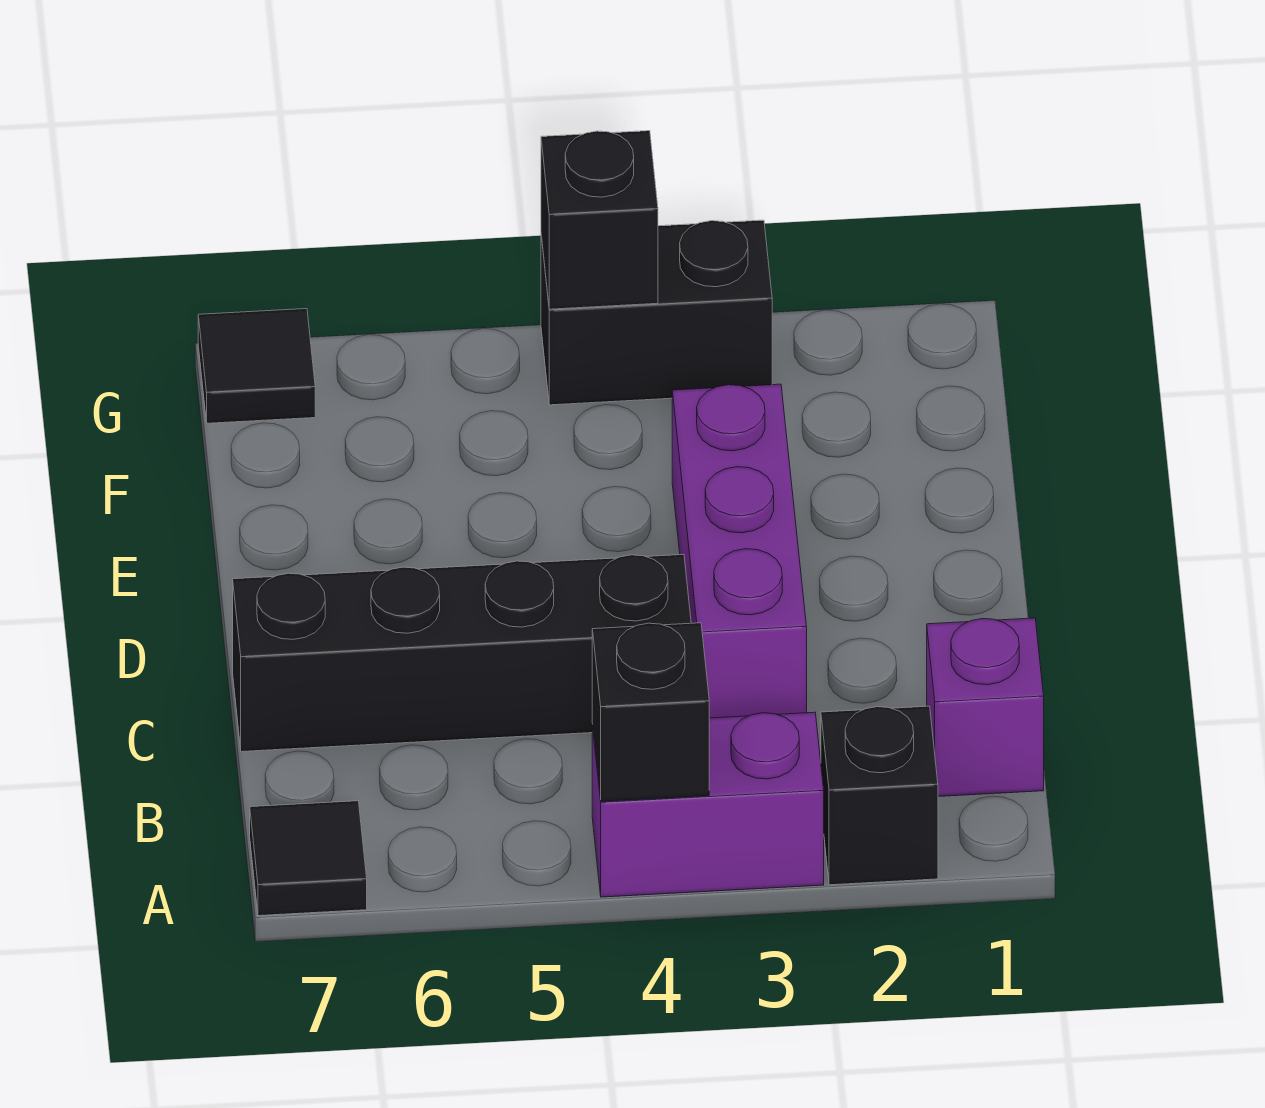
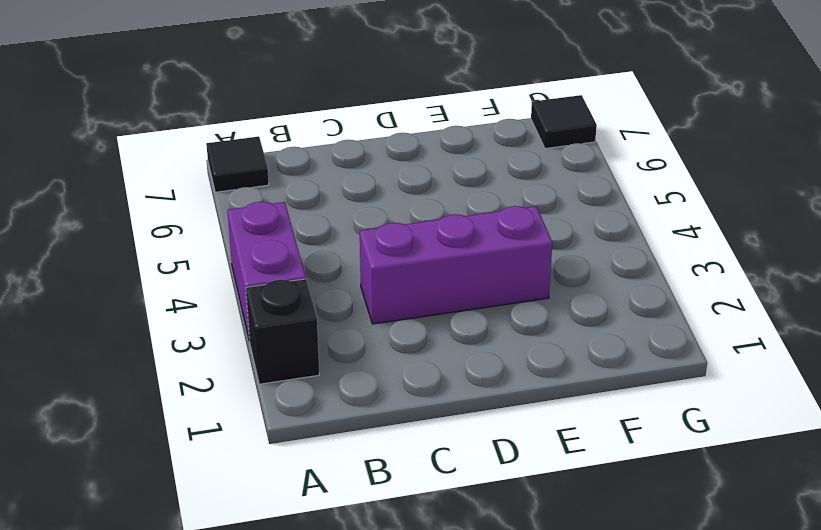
none -> purple 1x1 brick [927,618,1044,797]
none -> black 1x4 brick [233,554,691,752]

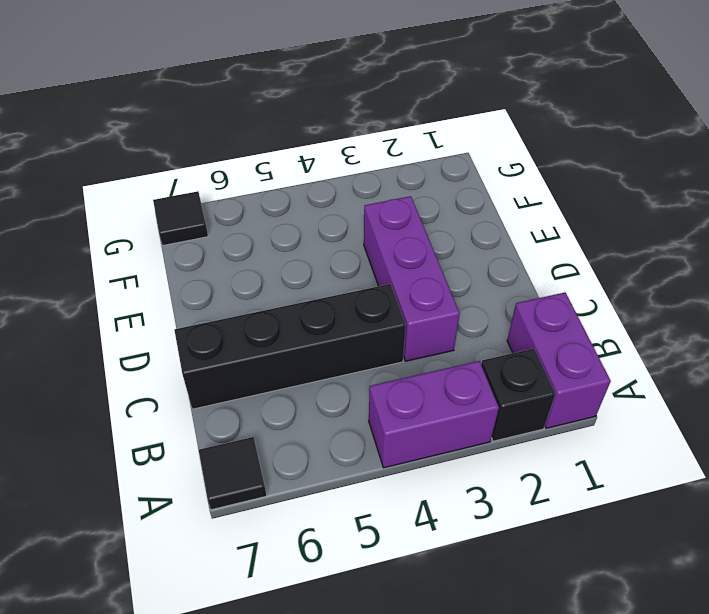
purple 1x2 brick [507,293,611,428] -> purple 1x1 brick [927,618,1044,797]
none -> black 1x2 brick [541,220,772,405]
none -> black 1x1 brick [592,623,709,801]

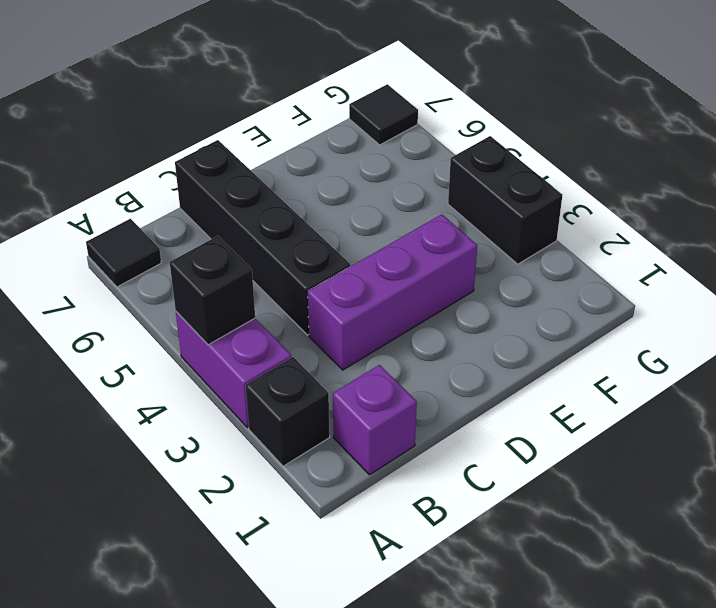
none -> black 1x1 brick [541,131,658,309]

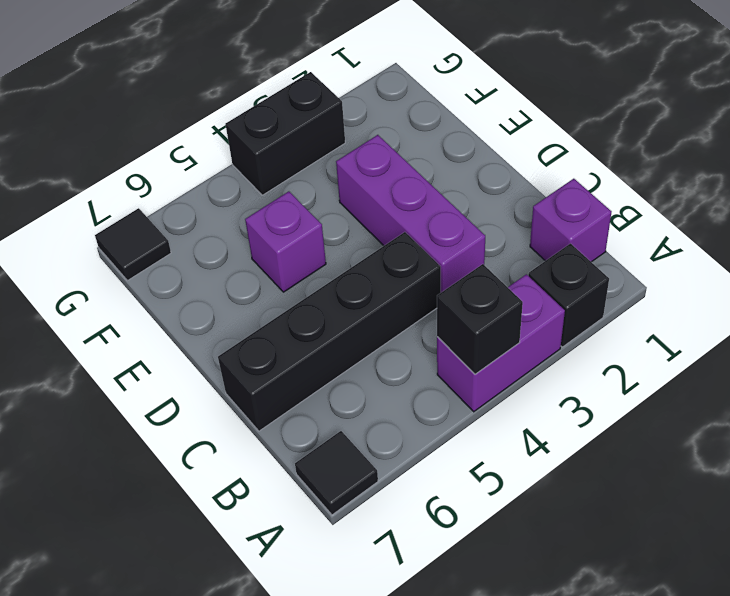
purple 1x1 brick [245,191,326,292] -> none
none -> black 1x1 brick [541,131,658,309]

